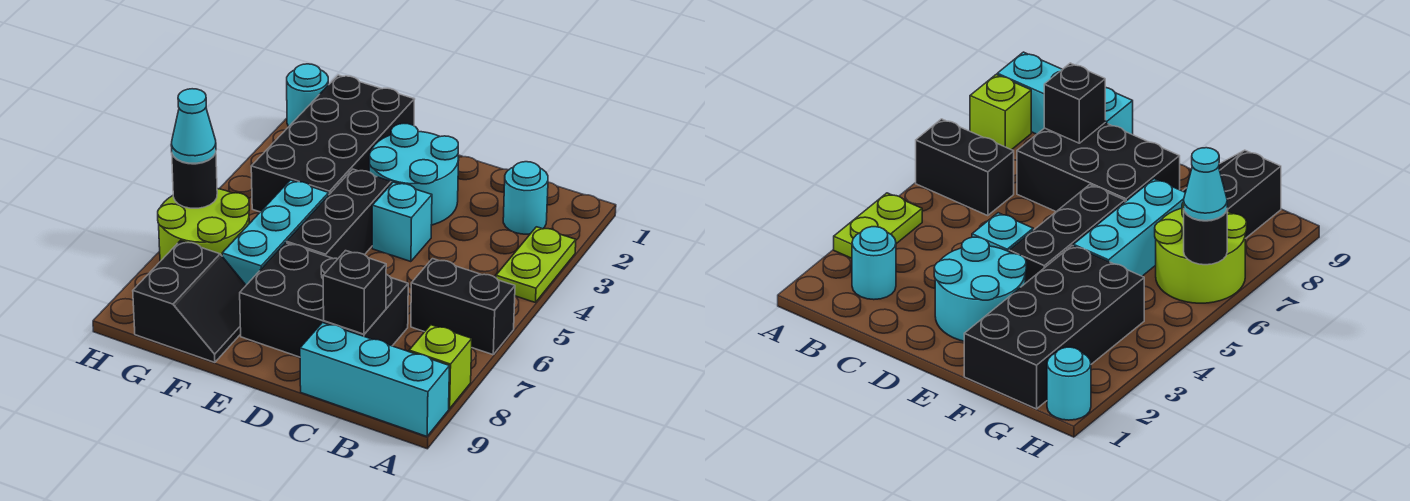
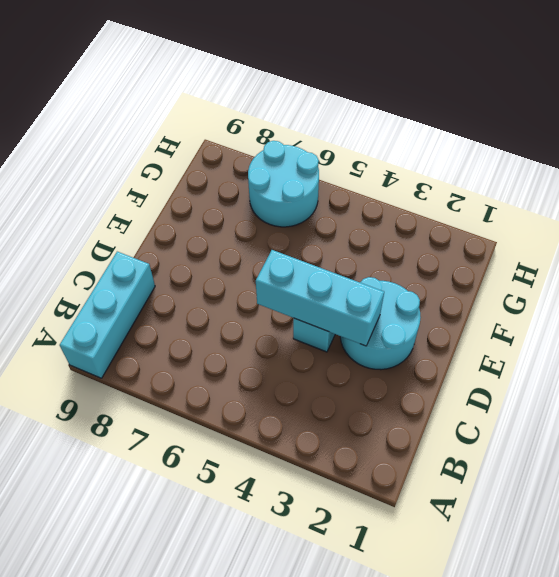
cyan 1x3 brick [256,250,384,346] -> cyan 1x3 brick moved to [222,180,329,285]
cyan 2x2 round brick [248,141,319,227] -> lime 2x2 round brick [158,189,249,261]
none -> lime 1x2 plate [496,227,576,303]
none -> black 1x2 brick [411,259,515,355]
none -> lime 1x1 brick [409,325,472,409]

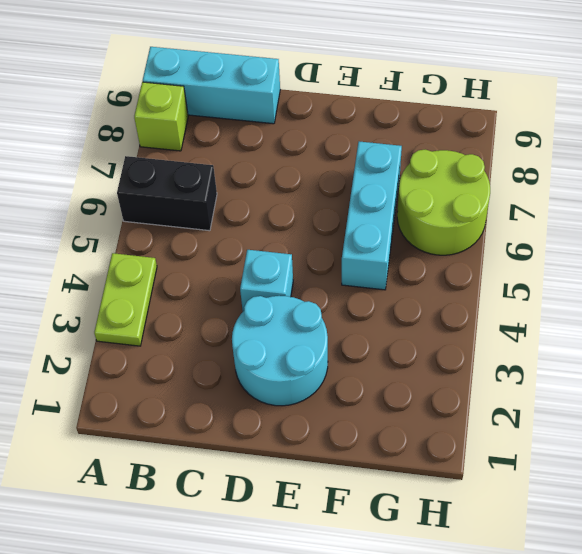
none -> cyan 1x1 round brick [503,162,548,234]
none -> black 2x3 brick [240,243,408,357]
none -> black 1x3 brick [286,169,391,259]

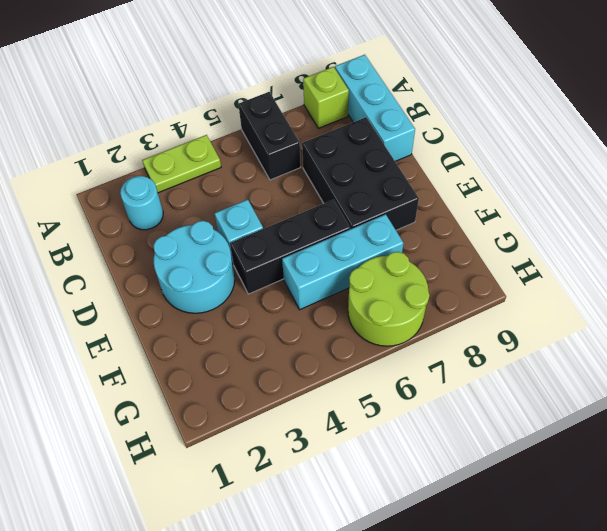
none -> black 2x4 brick [251,75,415,212]
none -> black 2x2 slope [133,241,246,362]
none -> cyan 1x1 round brick [287,64,328,127]

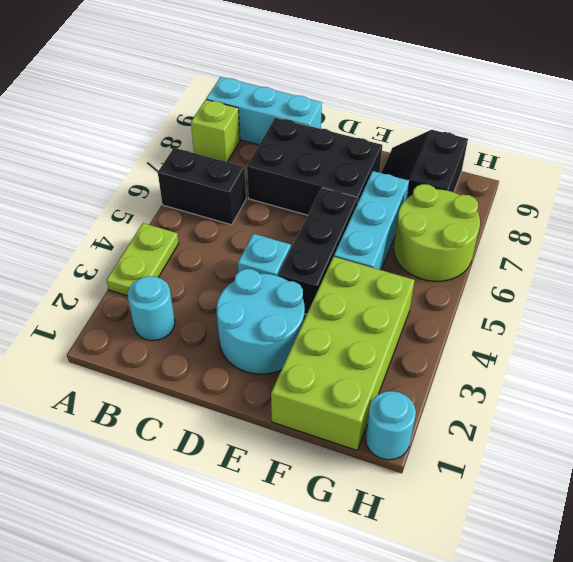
lime 2x4 brick [271,257,415,450] -> black 2x4 brick [251,75,415,212]
none -> black 1x1 brick [323,251,386,334]
none -> black 1x1 round brick [172,153,217,208]
none -> cyan 1x1 cone [171,89,216,163]

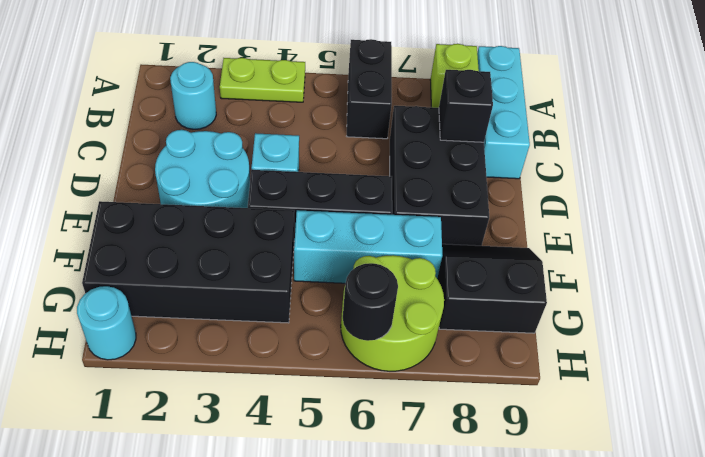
none -> cyan 1x1 cone [171,89,216,163]

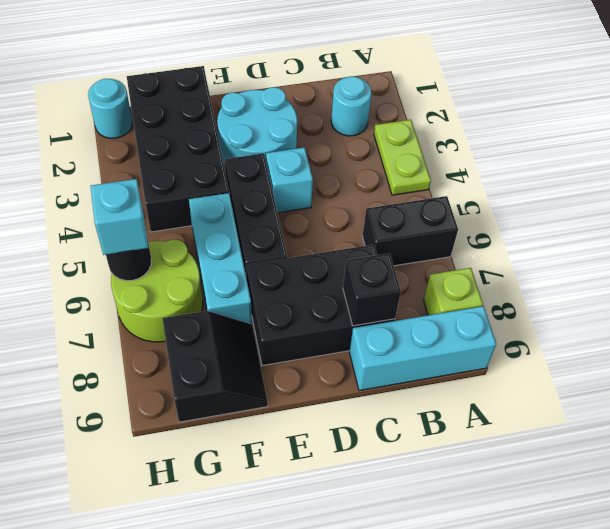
cyan 1x1 brick [91,179,148,255] -> cyan 1x1 cone [171,89,216,163]

